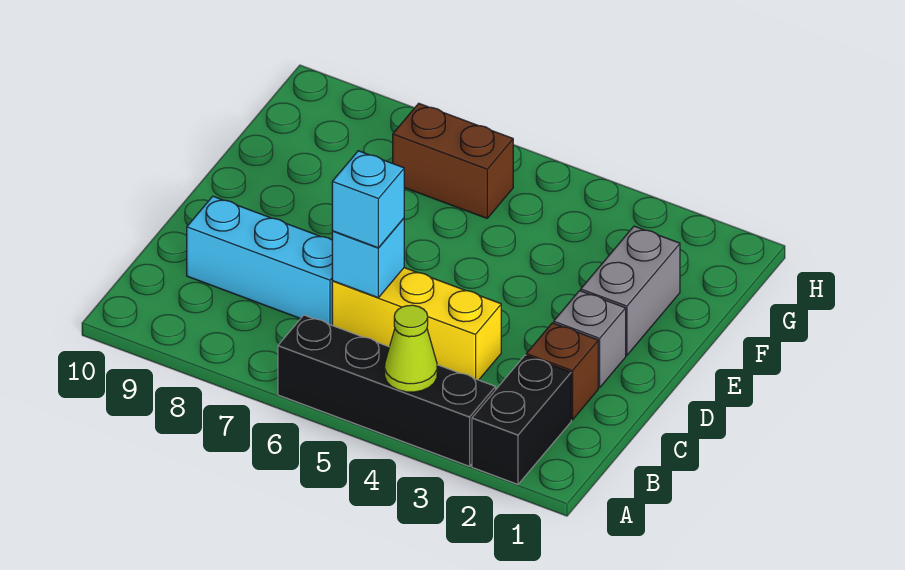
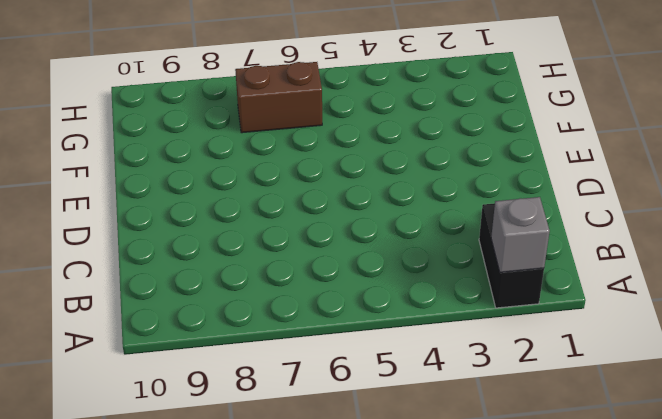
grey 1x1 brick [491,197,550,272] -> grey 1x1 brick moved to [554,291,626,388]
none -> black 1x4 brick [278,315,496,466]
none -> brown 1x1 brick [526,323,598,420]

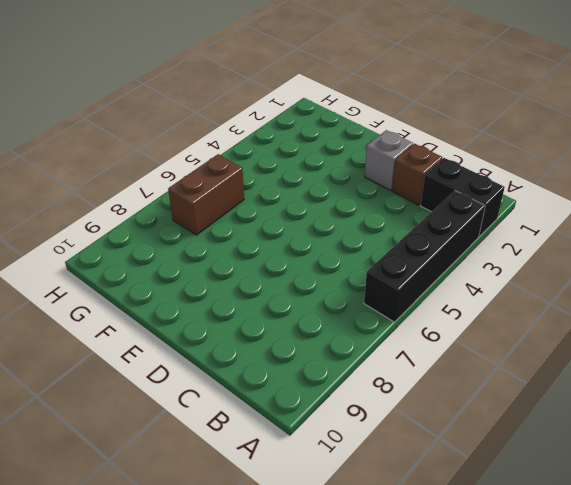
none -> yellow 1x3 brick [332,268,501,380]
none -> cyan 1x3 brick [187,196,332,325]

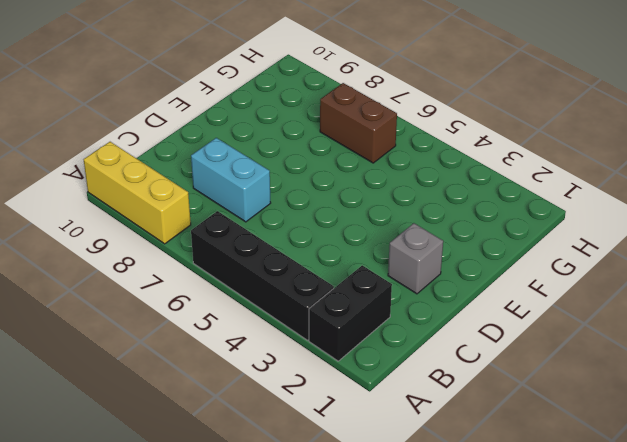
yellow 1x3 brick [84,142,191,244] -> yellow 1x3 brick moved to [332,268,501,380]
cyan 1x2 brick [191,138,271,222] -> cyan 1x3 brick [187,196,332,325]
none -> brown 1x1 brick [526,323,598,420]
none -> grey 1x2 brick [581,226,680,355]

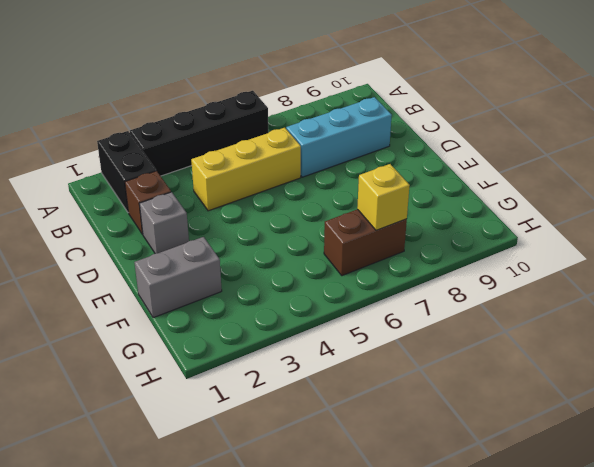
grey 1x2 brick [134,237,222,318] -> grey 1x2 brick turned to [581,226,680,355]
yellow 1x1 brick [357,164,410,230] -> none
none -> lime 1x1 cone [385,305,437,392]
none -> cyan 1x1 brick [332,218,404,297]

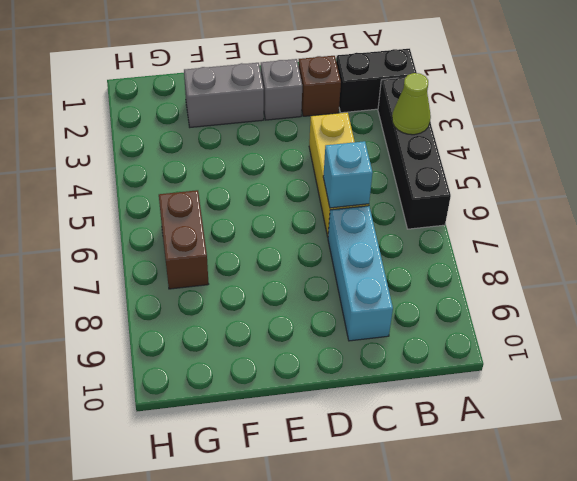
none -> cyan 1x1 brick [332,151,404,248]

